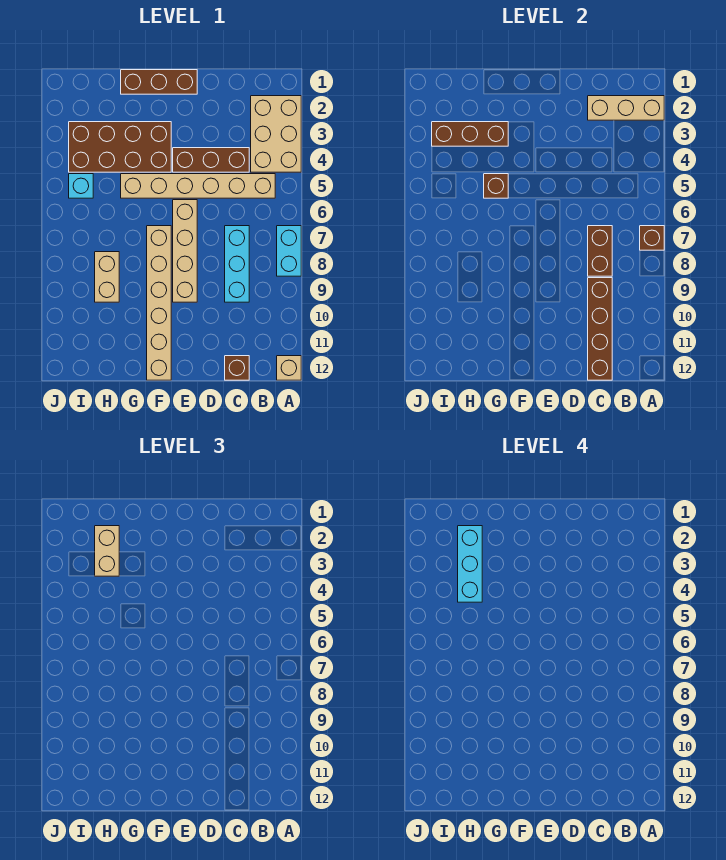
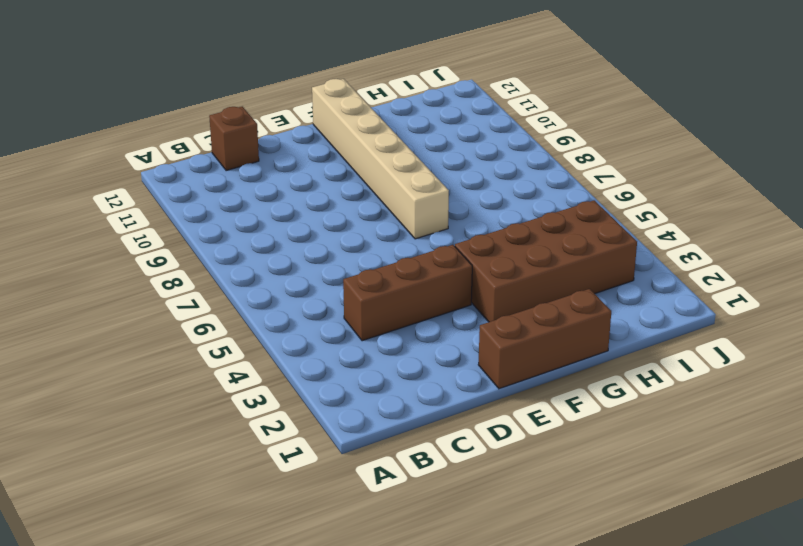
none -> tan 2x3 brick [251,96,301,172]
none -> cyan 1x2 brick [277,226,301,276]
none -> tan 1x1 brick [277,356,301,380]

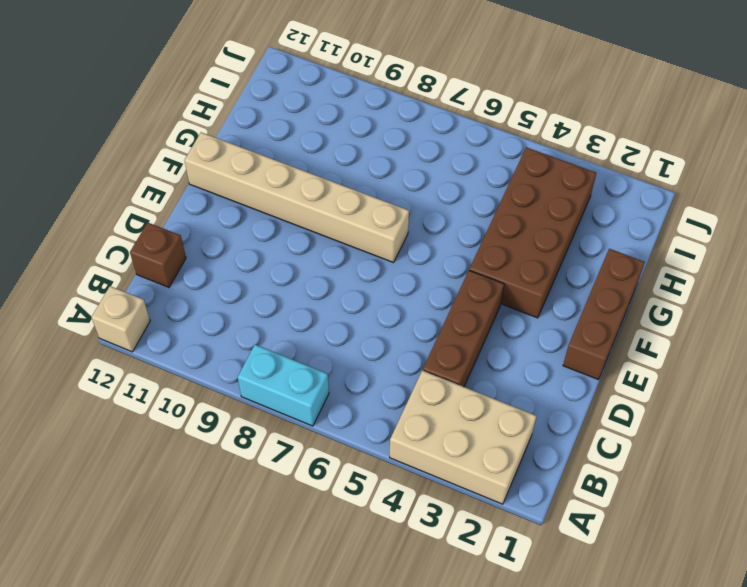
none -> tan 1x6 brick [121,174,275,198]
none -> cyan 1x3 brick [225,226,249,302]
none -> tan 1x4 brick [173,200,197,302]

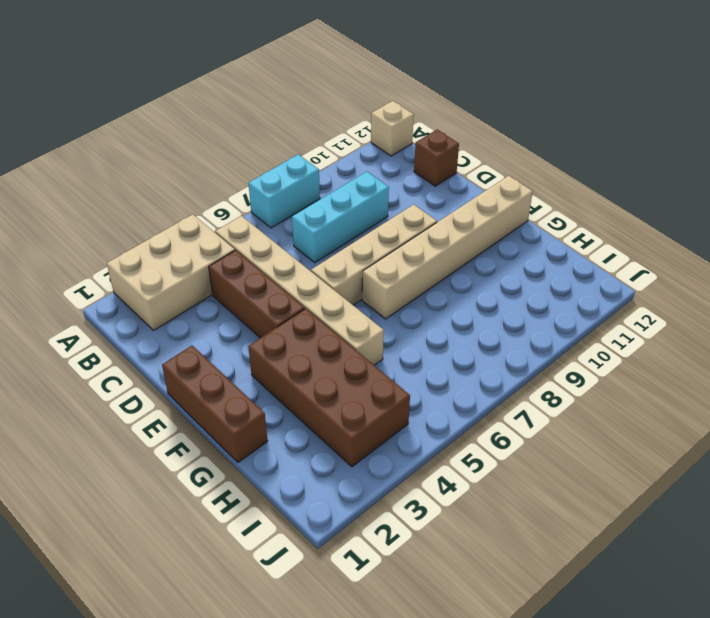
none -> tan 1x2 brick [95,252,119,302]
none -> cyan 1x1 brick [69,174,93,198]
none -> tan 1x3 brick [588,96,664,120]

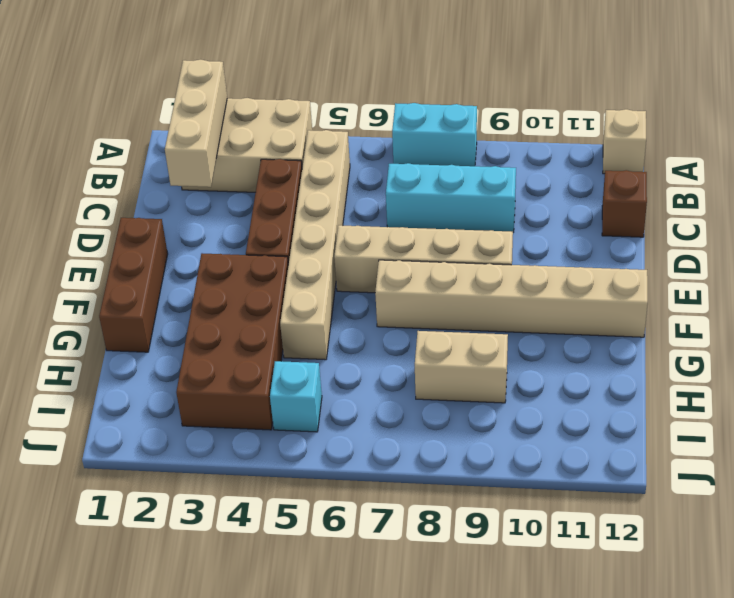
none -> brown 1x1 brick [640,226,664,250]
none -> brown 1x2 brick [588,226,612,276]
none -> brown 1x4 brick [588,278,612,380]

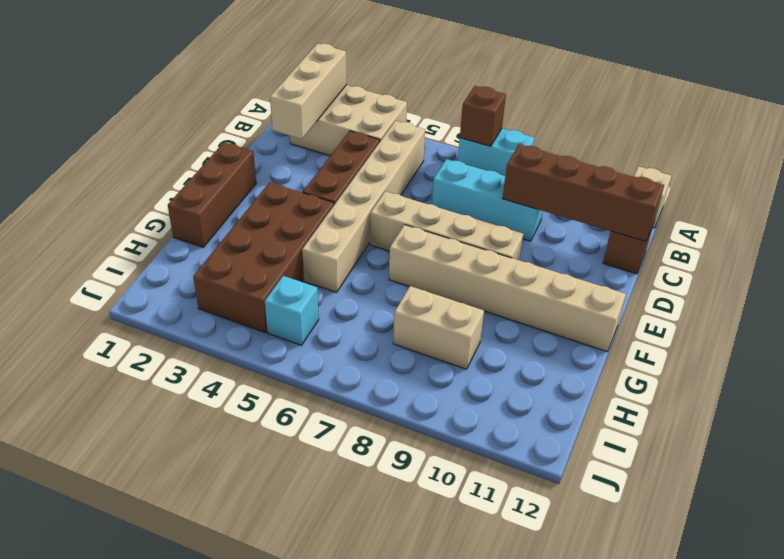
none -> brown 1x2 brick [588,226,612,276]
none -> brown 1x3 brick [432,122,508,146]
none -> brown 1x1 brick [484,174,508,198]

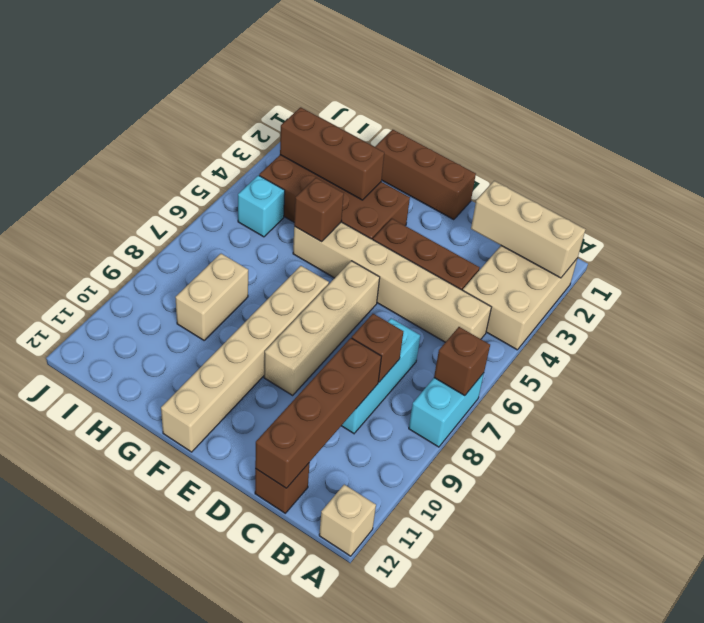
brown 1x1 brick [352,314,403,382] -> brown 1x2 brick [588,226,612,276]
none -> tan 1x2 brick [95,526,119,576]
none -> cyan 1x3 brick [458,526,482,602]

